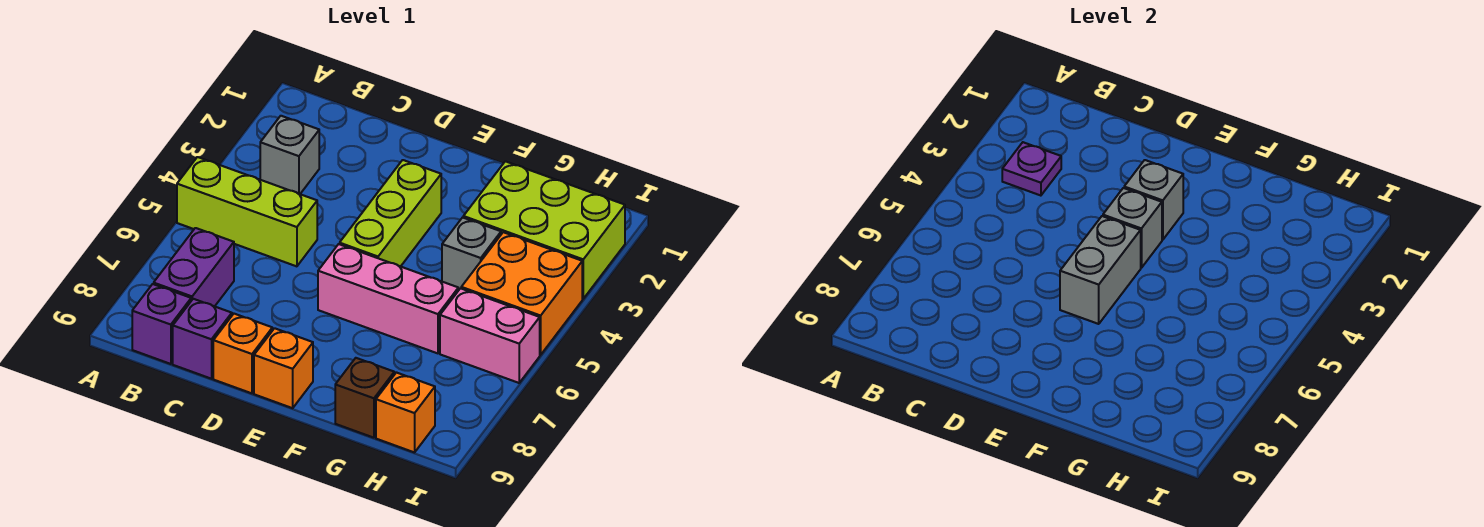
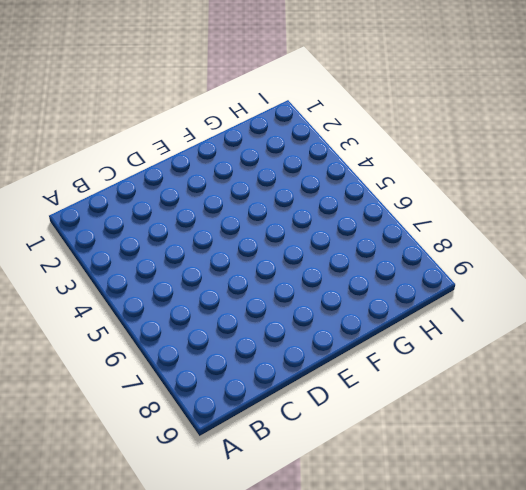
none -> lime 1x3 brick [177,157,317,266]
none -> grey 1x1 brick [260,116,319,194]
none -> purple 1x2 brick [154,228,234,306]

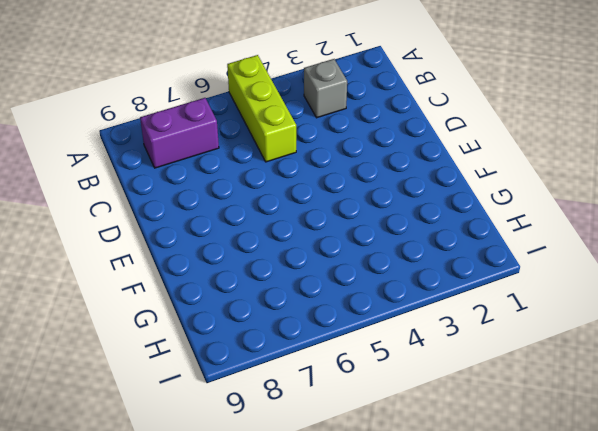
none -> purple 1x1 brick [132,284,191,364]
none -> purple 1x1 brick [173,299,232,379]
none -> orange 1x1 brick [213,314,272,393]

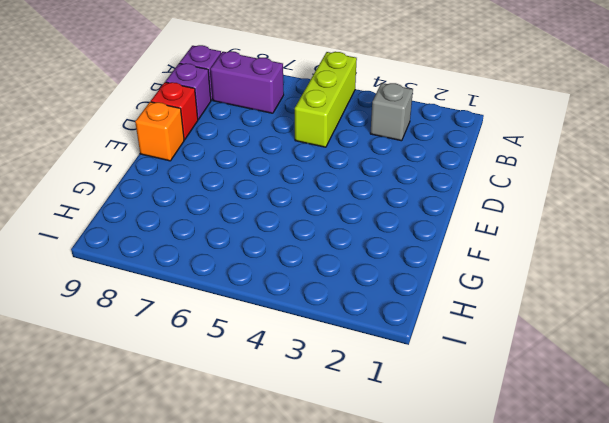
red 1x1 brick [151,82,198,140] -> orange 1x1 brick [213,314,272,393]
none -> lime 1x3 brick [340,160,441,266]
none -> pink 1x3 brick [318,244,458,353]
none -> lime 2x3 brick [463,161,625,299]

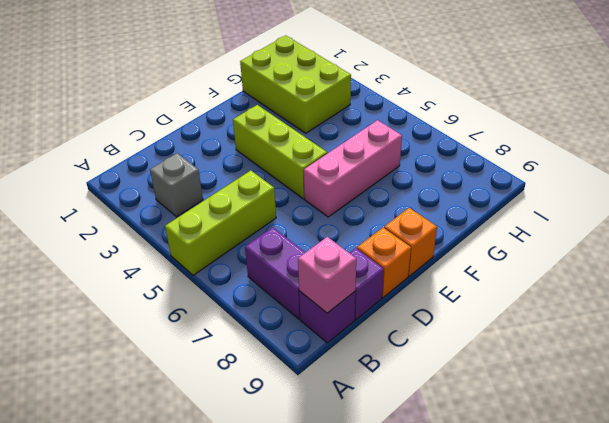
pink 1x1 brick [298,237,356,313] -> none
lime 2x3 brick [240,36,351,133] -> lime 2x3 brick turned to [463,161,625,299]
none -> grey 1x1 brick [442,217,501,289]
none -> brown 1x1 brick [335,358,394,438]
none -> orange 2x2 brick [461,232,582,355]

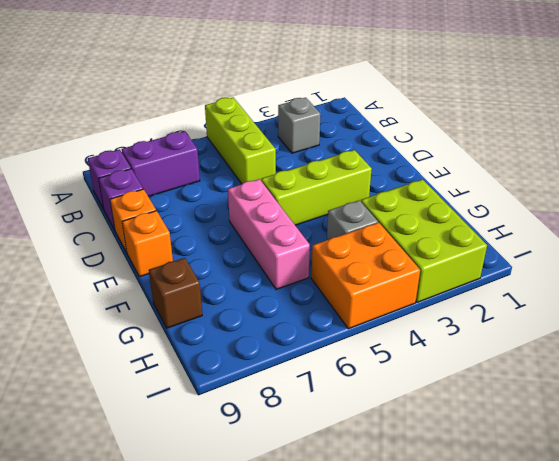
none -> pink 1x2 brick [440,288,540,383]
none -> orange 1x1 brick [376,373,435,452]
none -> purple 1x1 plate [1002,142,1061,196]

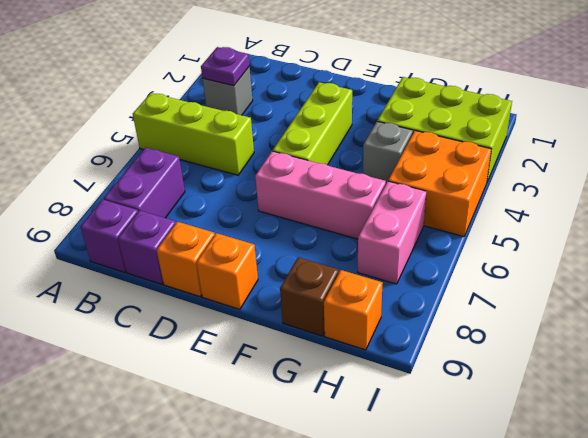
pink 1x2 brick [358,181,426,284] -> pink 1x2 brick turned to [440,288,540,383]
none -> grey 1x1 brick [1124,160,1183,240]
none -> grey 1x1 brick [1103,188,1162,268]
none -> grey 1x2 brick [1060,216,1141,324]

